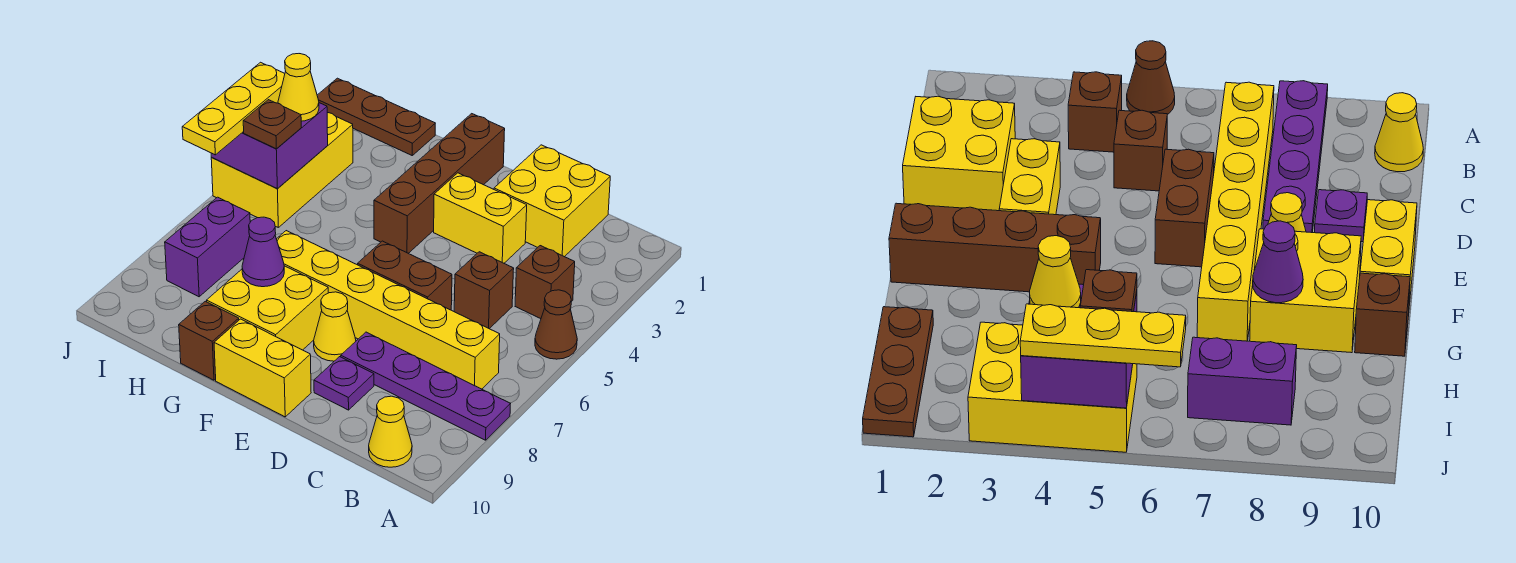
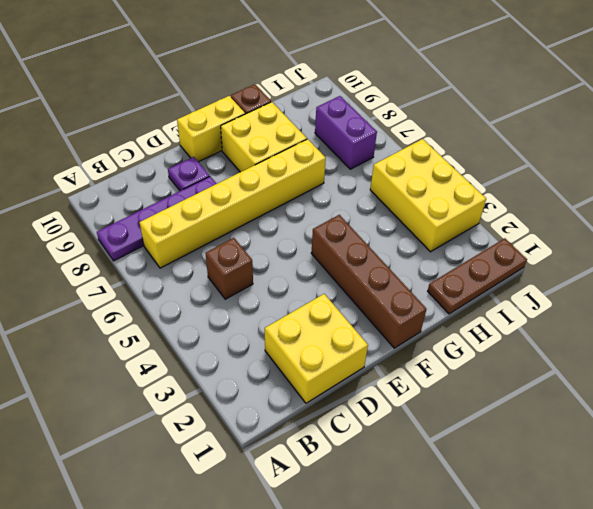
none -> brown 1x1 cone [535,290,577,359]
none -> brown 1x1 brick [515,246,575,319]
none -> yellow 1x1 cone [369,396,412,467]

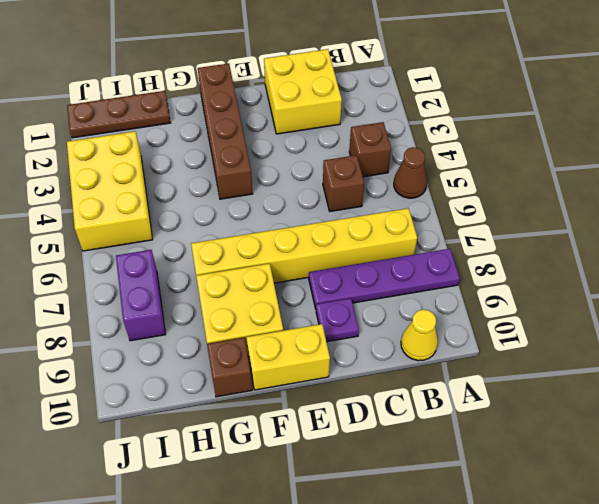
none -> yellow 1x2 brick [434,173,527,263]
none -> brown 1x2 brick [358,241,452,310]
none -> yellow 1x1 cone [314,292,356,361]

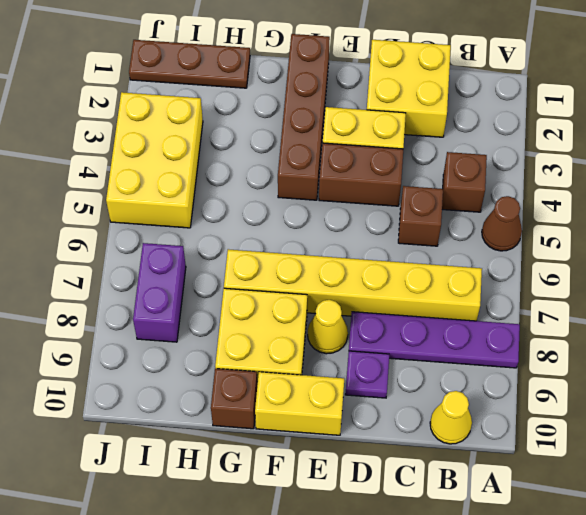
brown 1x2 brick [319,143,403,206] -> brown 1x2 brick moved to [358,241,452,310]
none -> purple 1x1 cone [242,217,284,287]
none -> purple 2x2 brick [211,103,328,188]
none -> yellow 1x1 cone [278,54,319,121]

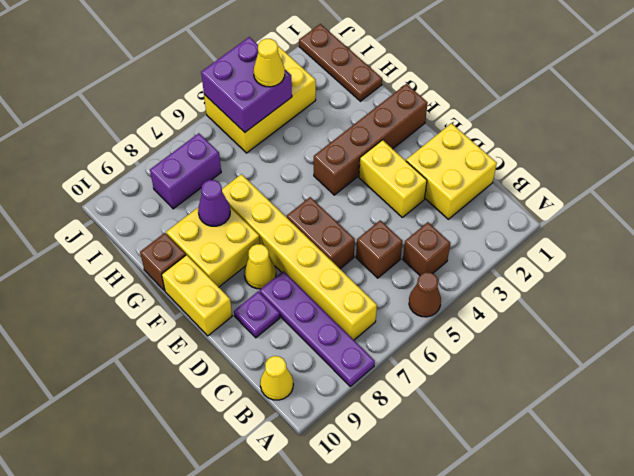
none -> brown 1x1 plate [243,100,301,149]
none -> yellow 1x3 plate [182,62,285,155]

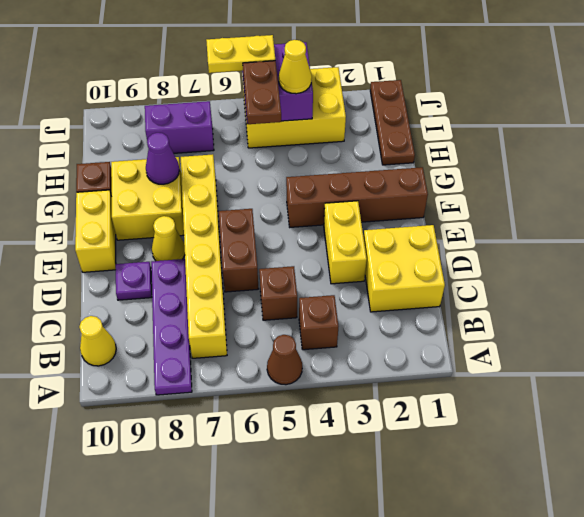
brown 1x2 plate [243,61,281,124] -> brown 1x1 plate [243,100,301,149]
yellow 1x2 plate [206,35,275,73] -> yellow 1x3 plate [182,62,285,155]

